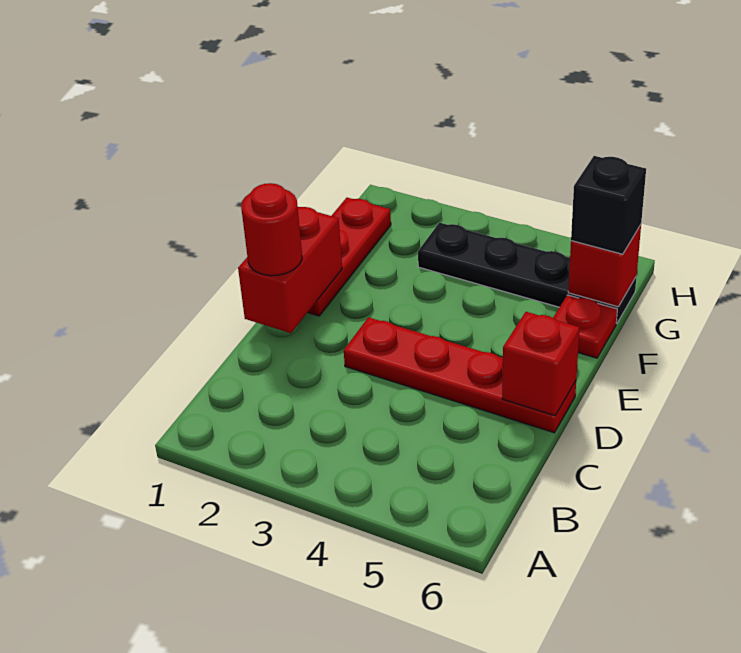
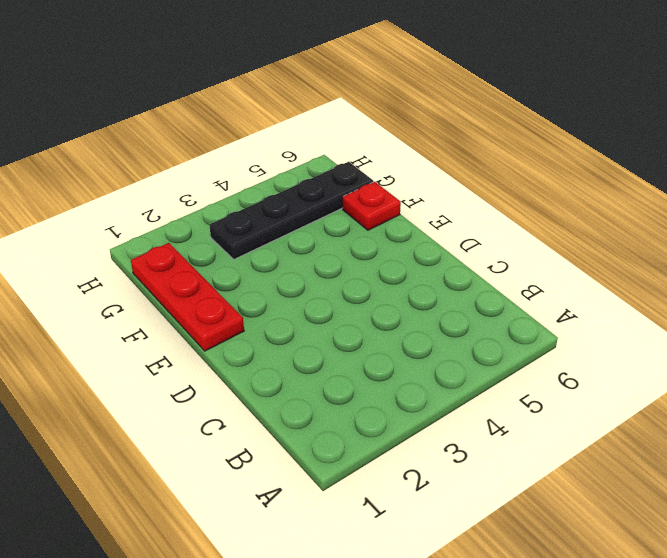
none -> red 1x4 plate [344,317,576,433]
none -> red 1x2 brick [238,207,342,333]

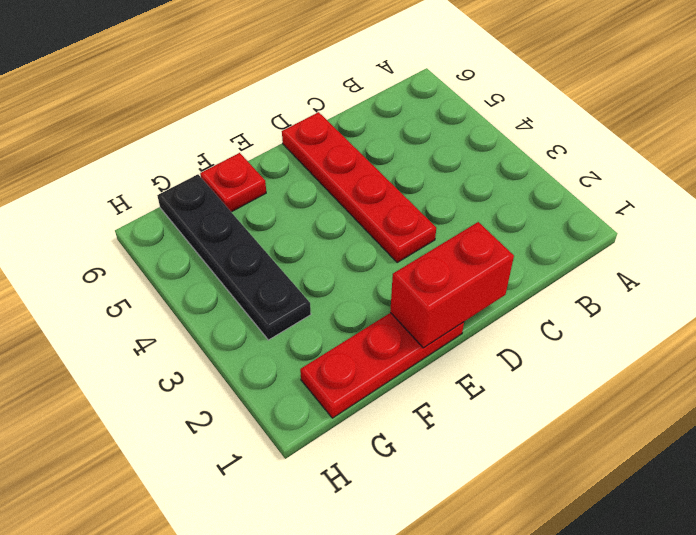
none -> red 1x1 brick [502,312,580,416]
none -> red 1x1 brick [568,225,641,307]

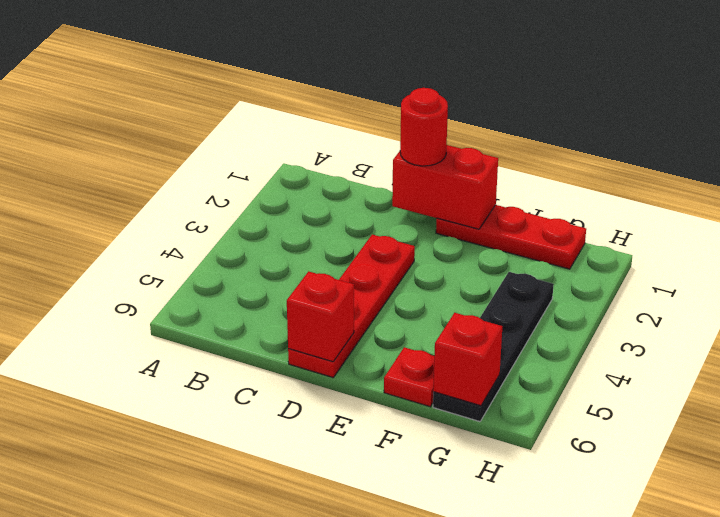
none -> black 1x1 brick [571,156,646,254]

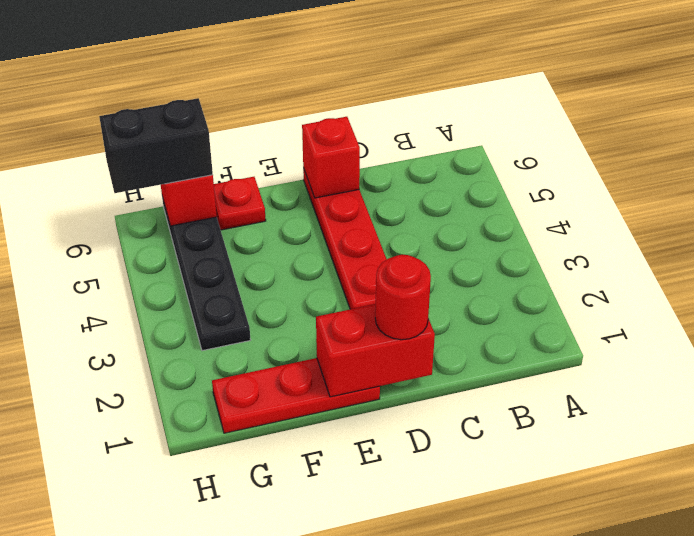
black 1x2 brick [99,98,213,193] -> black 1x1 brick [571,156,646,254]

